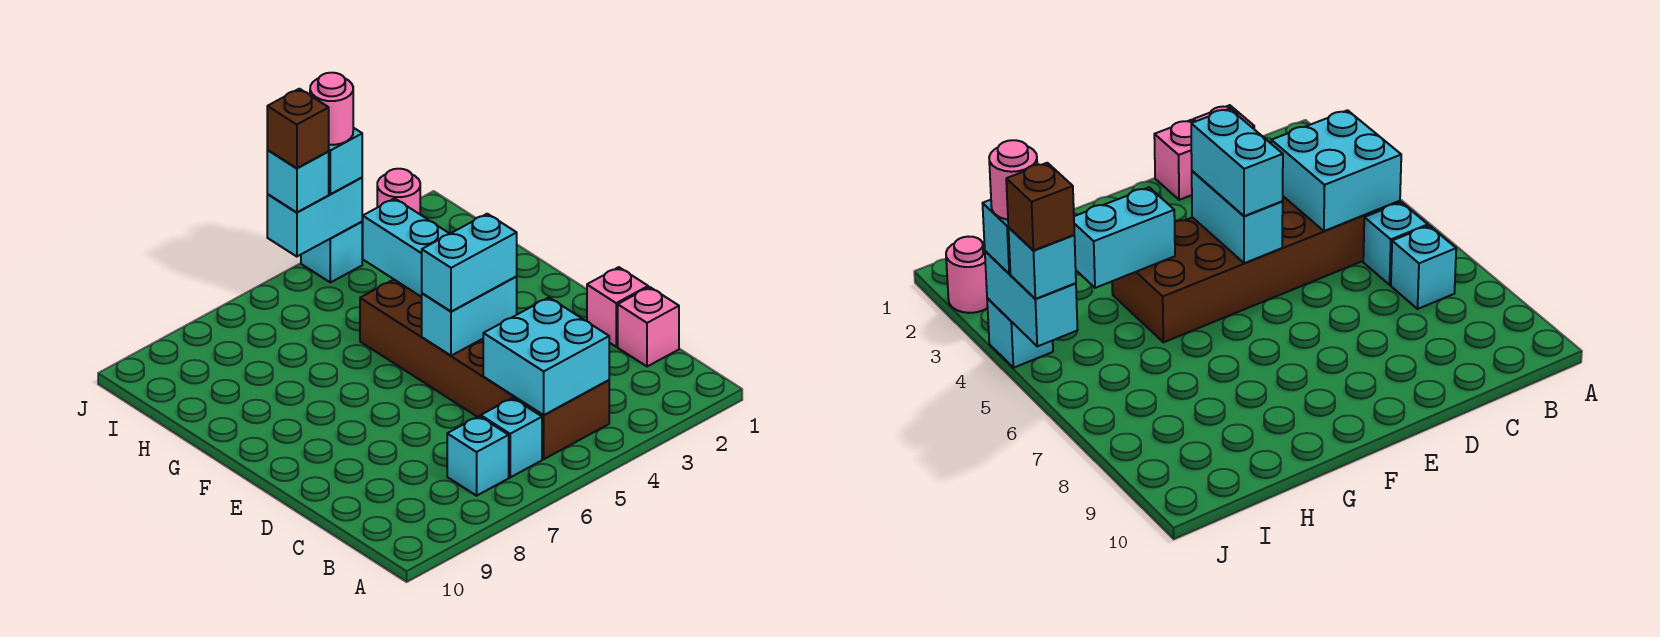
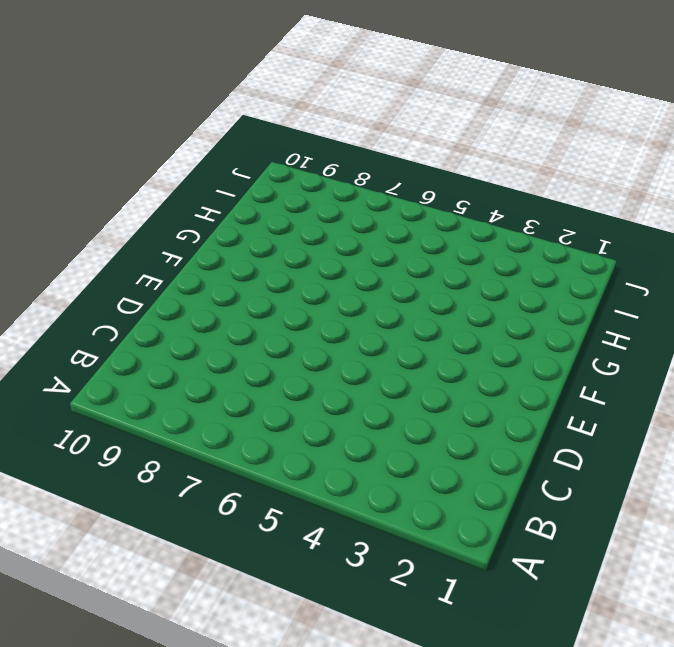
none -> brown 2x6 brick [360,280,609,459]
none -> cyan 1x1 brick [481,398,542,477]
none -> cyan 1x1 brick [447,416,509,496]

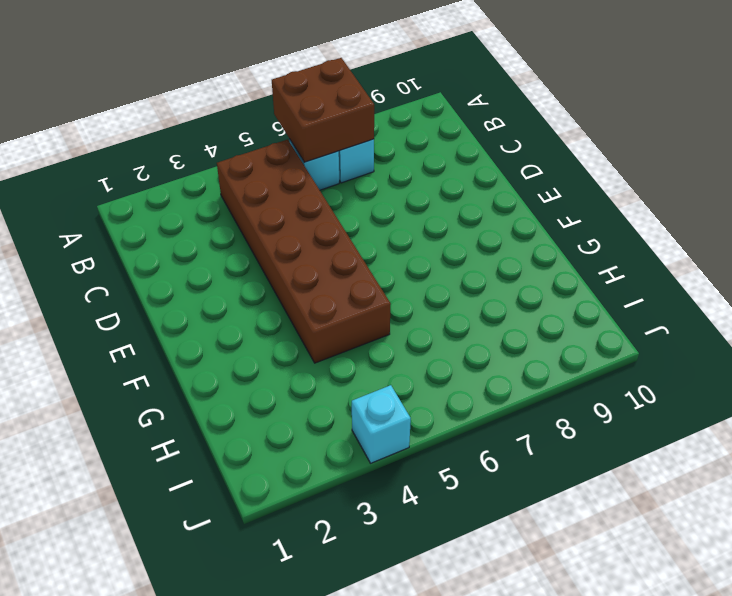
brown 2x2 brick [272,58,374,162] -> none
none -> pink 1x1 brick [618,287,679,367]
none -> pink 1x1 brick [587,267,648,347]
none -> pink 1x1 round brick [377,169,420,214]

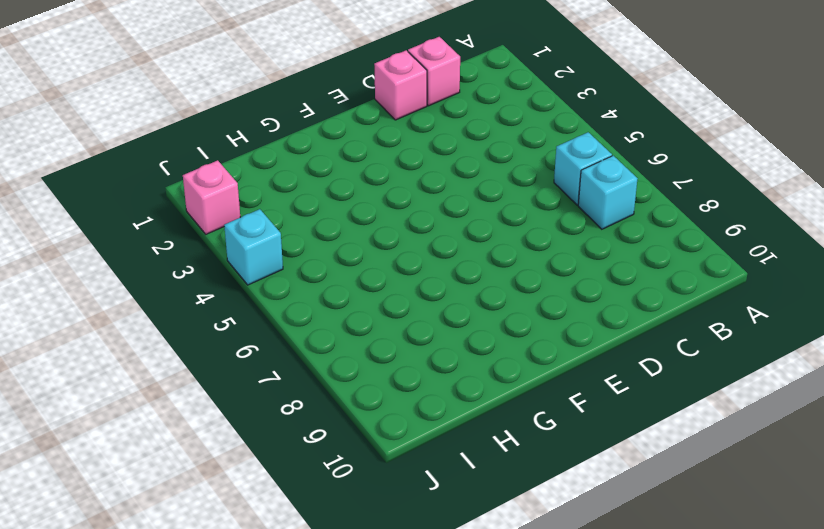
pink 1x1 brick [183,160,240,234] -> pink 1x1 round brick [377,169,420,214]
none -> brown 2x6 brick [360,280,609,459]
none -> cyan 2x2 brick [483,298,609,415]
none -> cyan 1x2 brick [422,276,517,356]

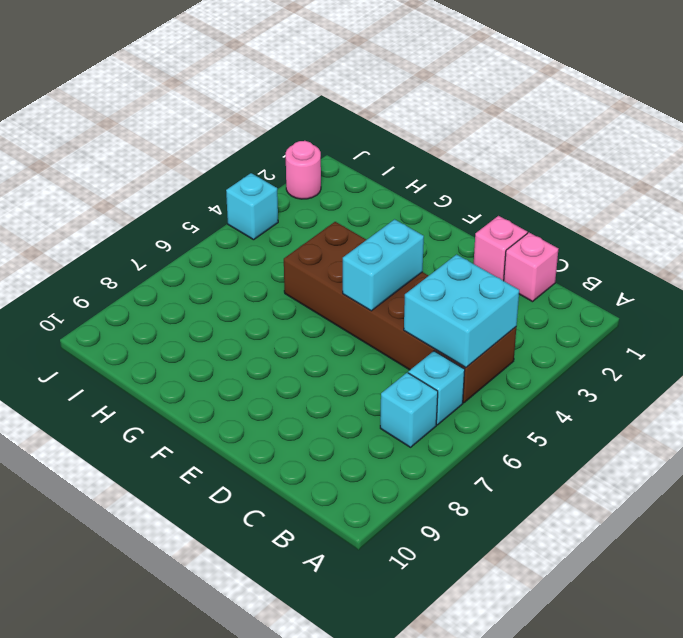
none -> cyan 1x2 brick [362,198,450,297]
none -> cyan 1x2 brick [267,178,362,257]
none -> cyan 1x2 brick [422,214,517,312]

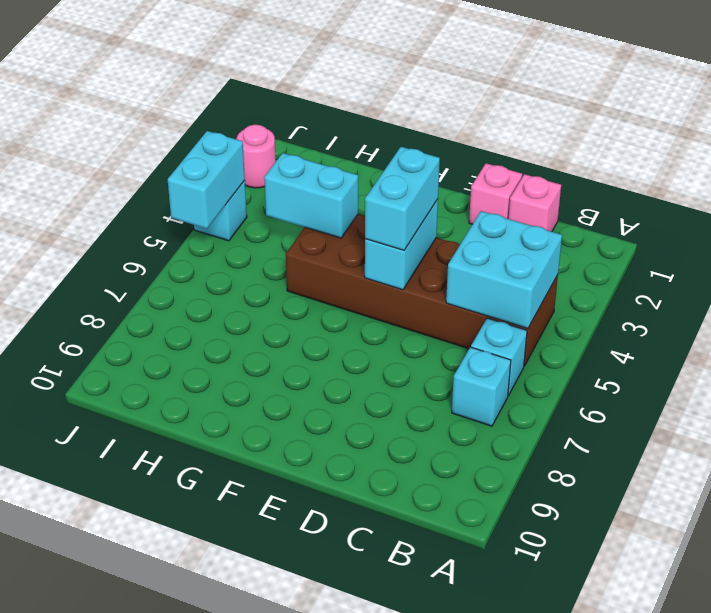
none -> cyan 1x1 brick [329,128,362,194]
none -> cyan 1x1 brick [267,150,329,212]
none -> pink 1x1 round brick [310,73,353,145]

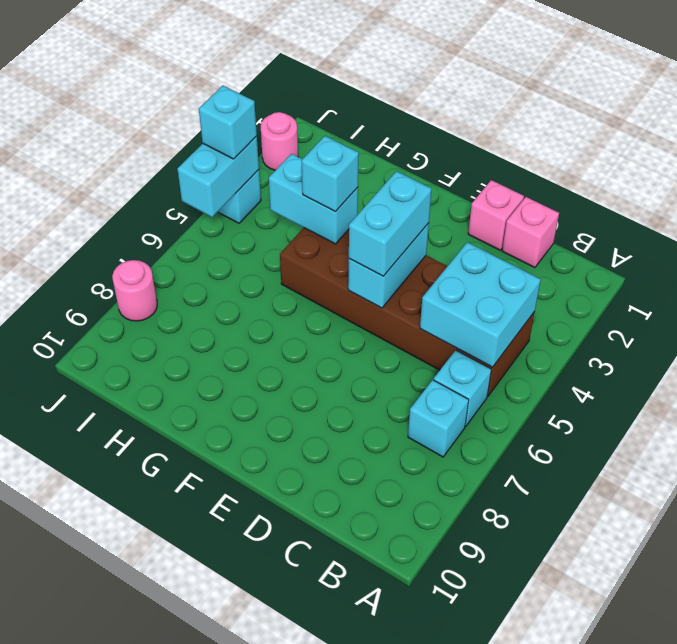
cyan 1x1 brick [302,136,359,212] -> cyan 1x1 brick moved to [267,150,329,212]
pink 1x1 round brick [112,260,157,321] -> pink 1x1 round brick moved to [310,73,353,145]
none -> brown 1x1 brick [267,89,329,168]

